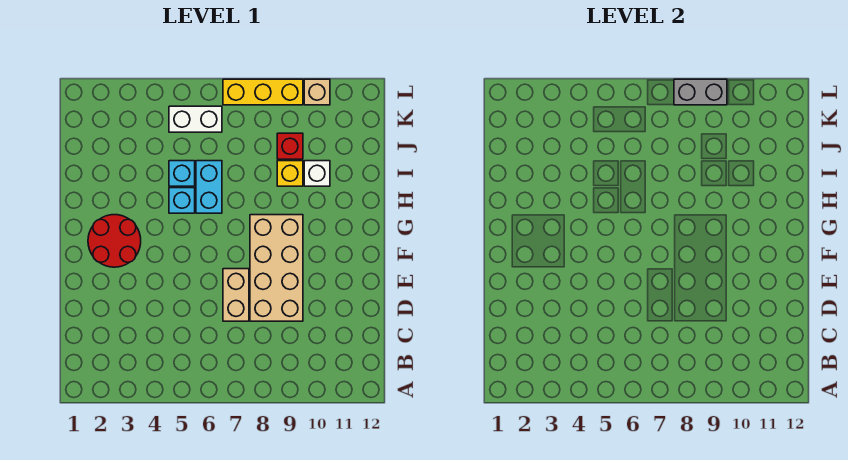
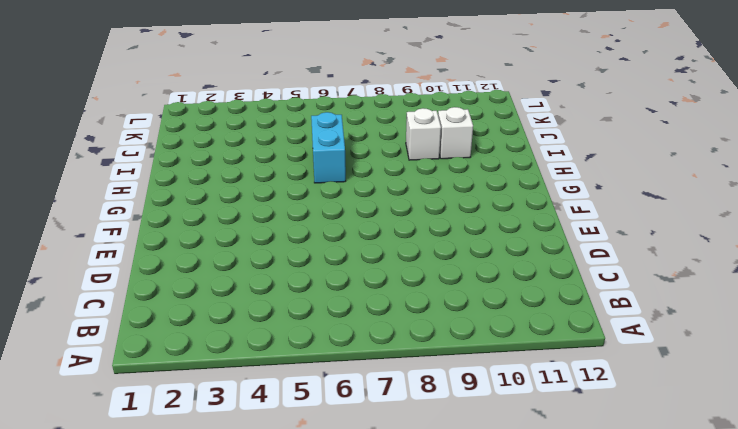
white 1x1 brick [406,108,441,160] -> yellow 1x1 brick [277,161,303,186]
none -> tan 1x2 brick [223,269,249,321]
none -> tan 2x4 brick [250,215,303,321]
none -> red 2x2 round brick [88,215,141,267]

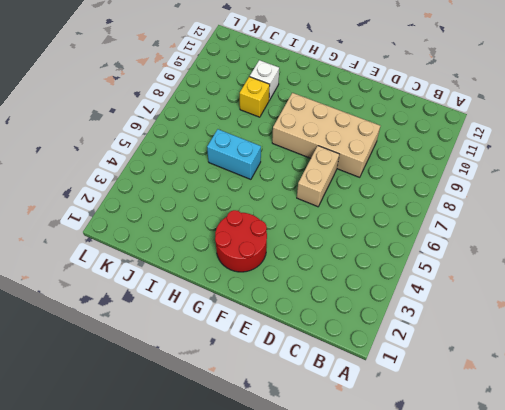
tan 1x2 brick [297,146,339,207] -> tan 1x2 brick turned to [223,269,249,321]
none -> cyan 1x1 brick [169,188,195,213]
none -> cyan 1x1 brick [169,161,195,186]
none -> red 1x1 brick [277,133,303,159]

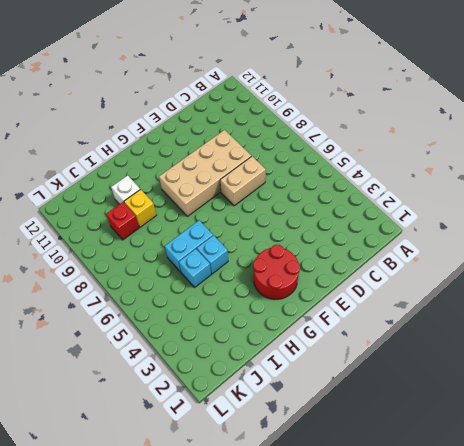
none -> white 1x2 brick [169,106,222,132]
none -> yellow 1x3 brick [223,79,303,105]
none -> tan 1x1 brick [304,79,330,105]

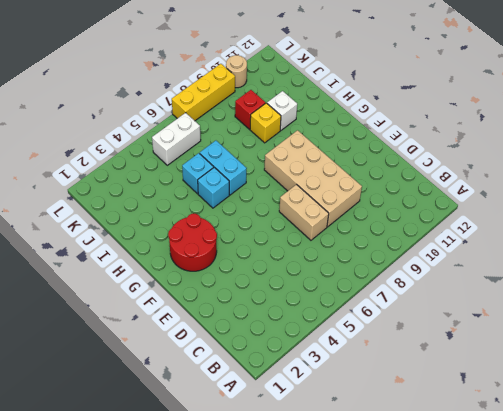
tan 1x1 round brick [226,55,247,88] -> tan 1x1 brick [304,79,330,105]
none -> grey 1x2 brick [674,79,727,105]

